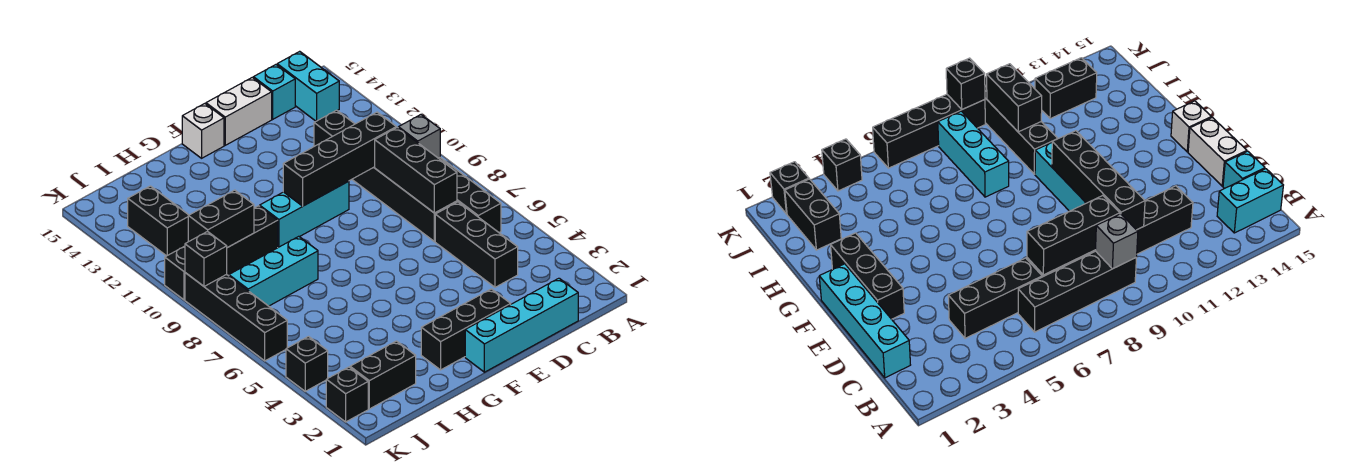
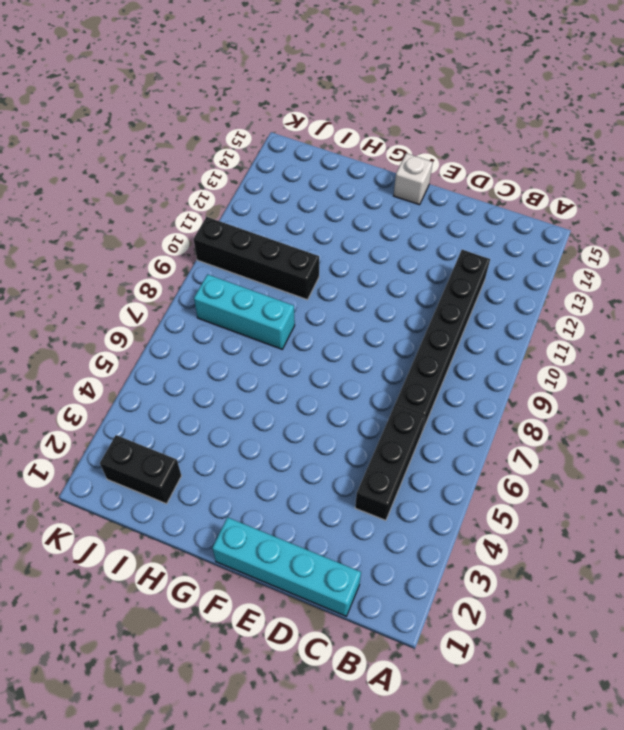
none -> black 1x4 brick [439,158,501,232]
none -> cyan 1x2 brick [277,51,339,121]
none -> cyan 1x1 brick [253,65,295,119]

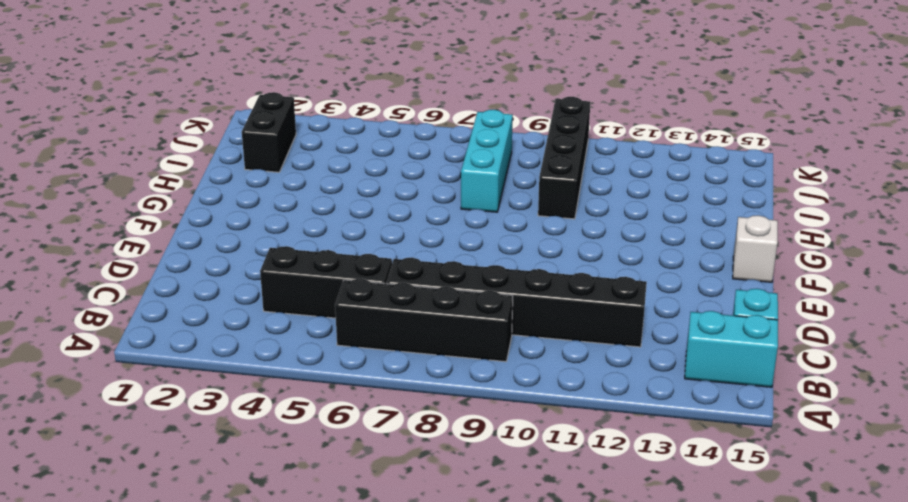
none -> cyan 1x4 brick [465,278,578,372]
none -> white 1x2 brick [206,77,272,145]
none -> black 1x3 brick [421,289,511,370]

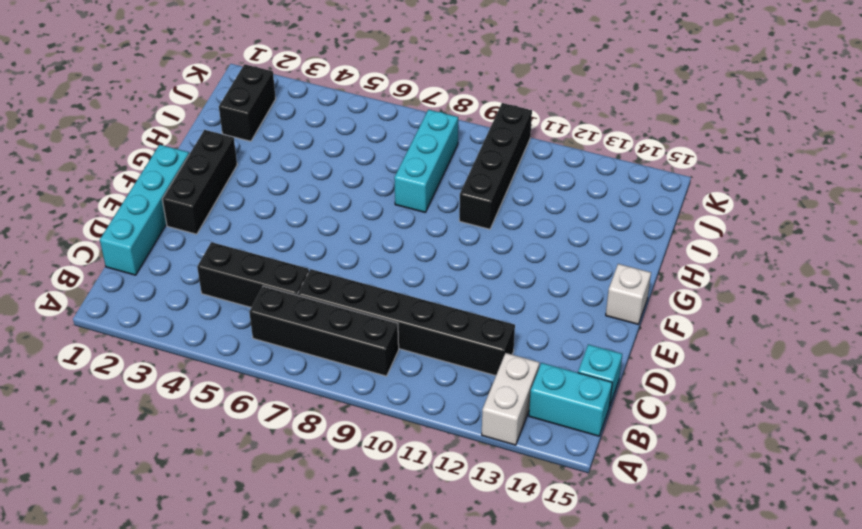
white 1x2 brick [482,353,540,445] -> white 1x2 brick moved to [206,77,272,145]
none -> cyan 1x3 brick [260,181,349,247]
none -> black 1x2 brick [128,186,189,256]
none -> black 1x1 brick [326,367,368,422]

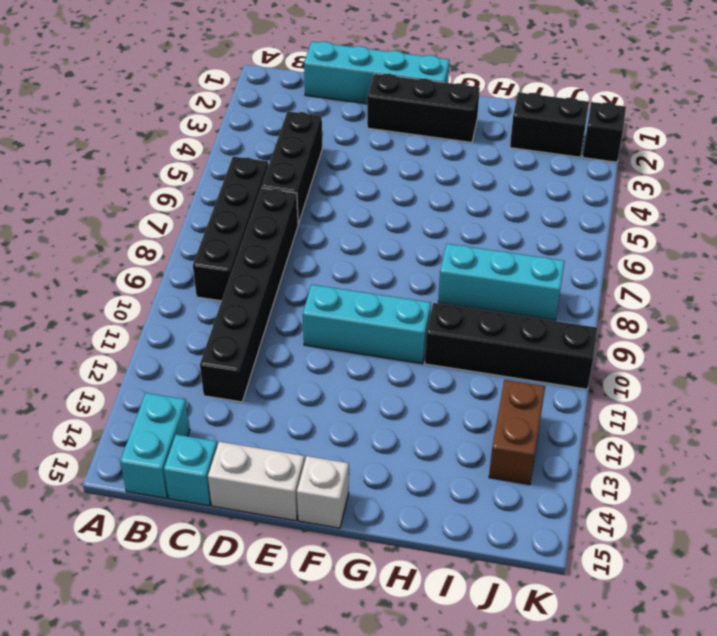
brown 1x2 brick [489,380,545,485] -> black 1x2 brick [128,186,189,256]
none -> black 1x1 brick [286,337,328,391]
none -> black 1x4 brick [185,273,287,361]
none -> grey 1x1 brick [398,115,440,158]

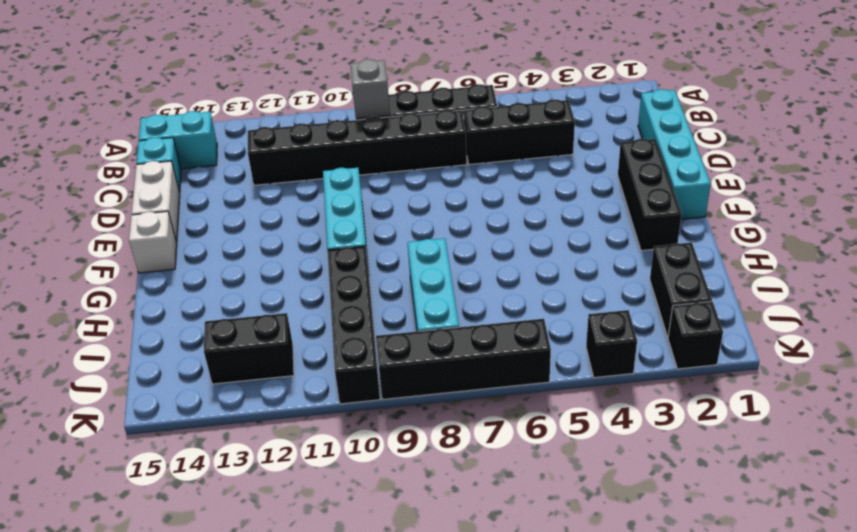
none -> black 1x3 brick [375,127,457,213]
none -> black 1x4 brick [283,112,396,206]
none -> black 1x2 brick [188,190,254,248]

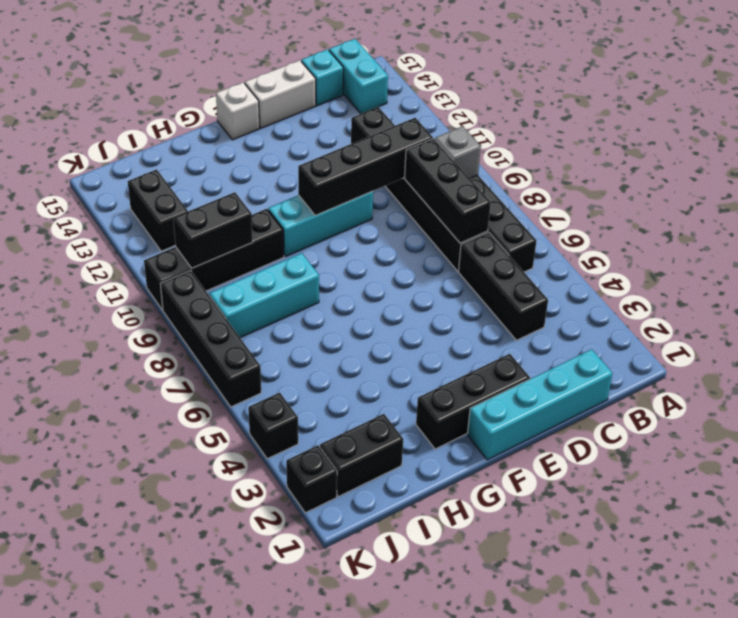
none -> black 1x1 brick [185,231,227,286]

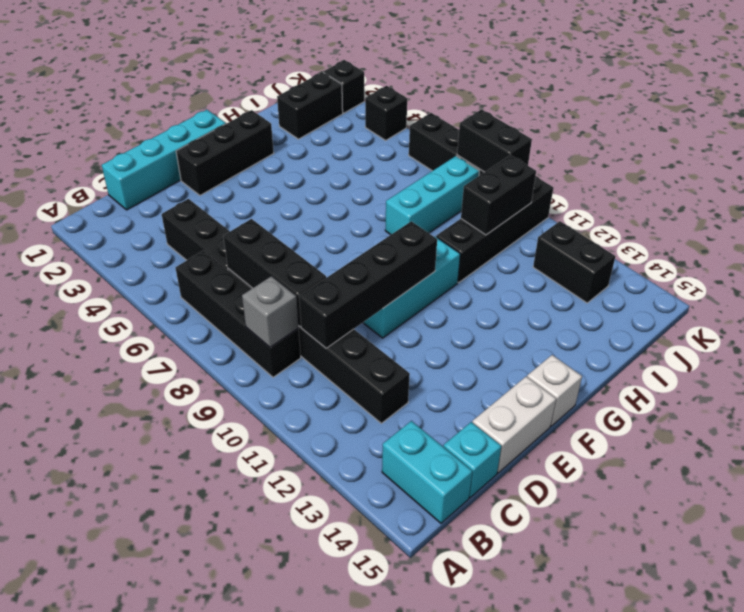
black 1x2 brick [457,110,532,172] -> black 1x1 brick [185,231,227,286]

